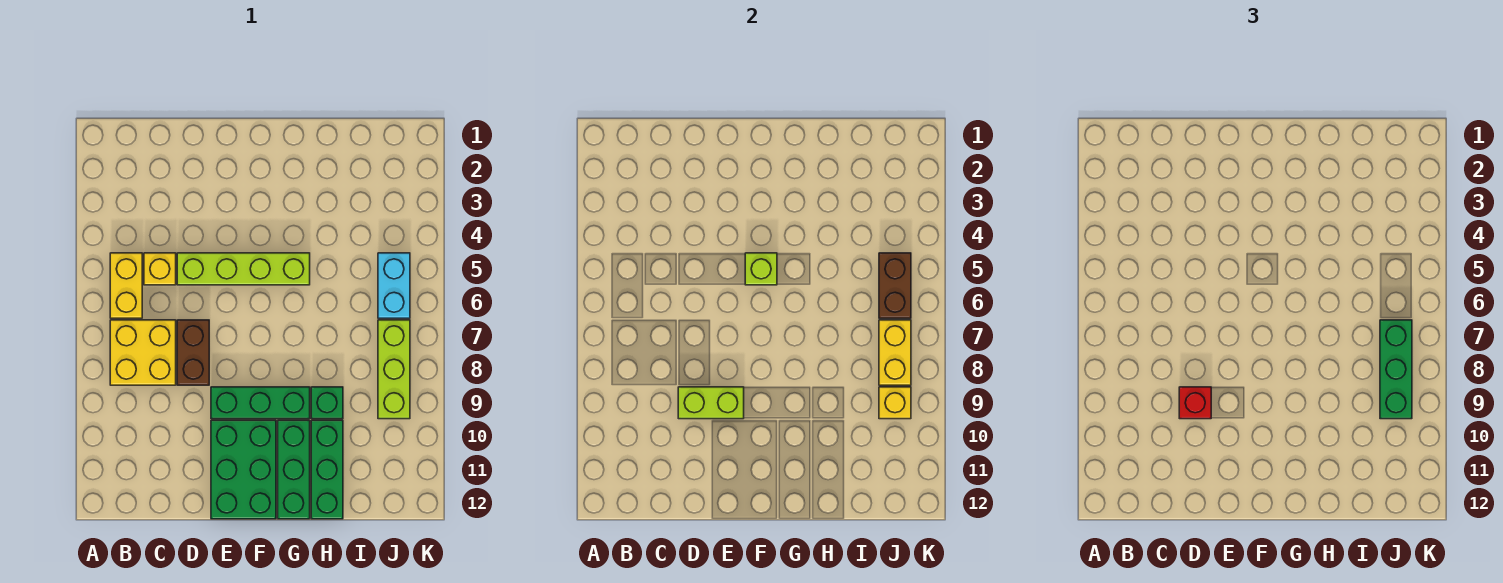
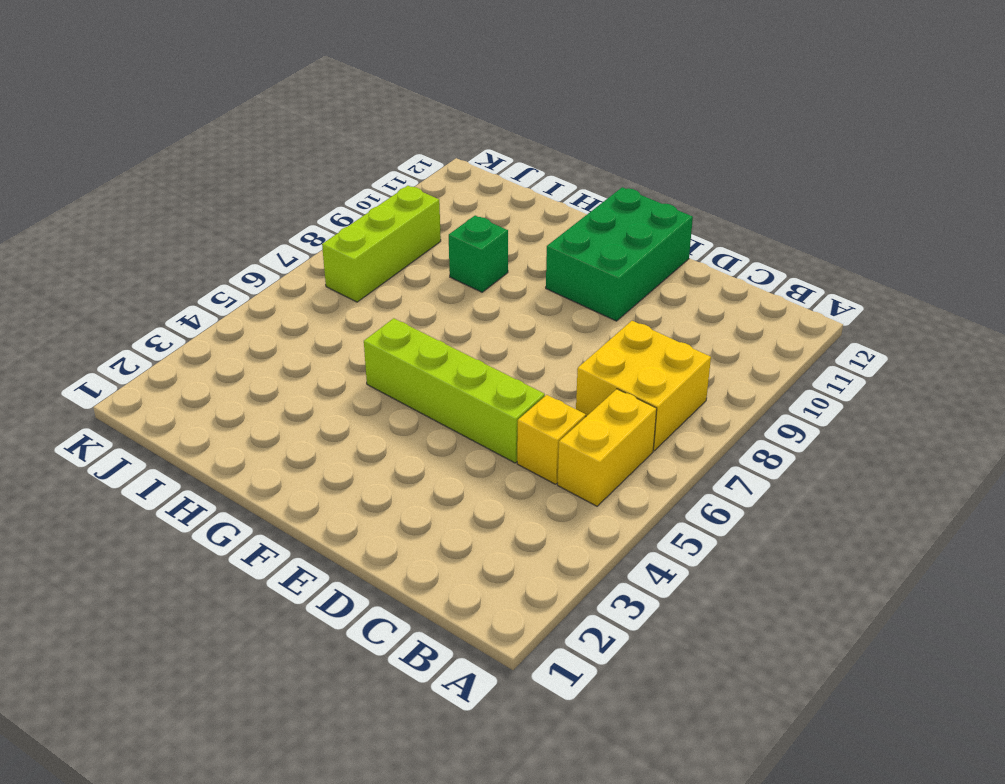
none -> brown 1x2 brick [177,320,209,385]
none -> green 1x3 brick [211,387,310,419]
none -> green 1x3 brick [278,420,310,519]

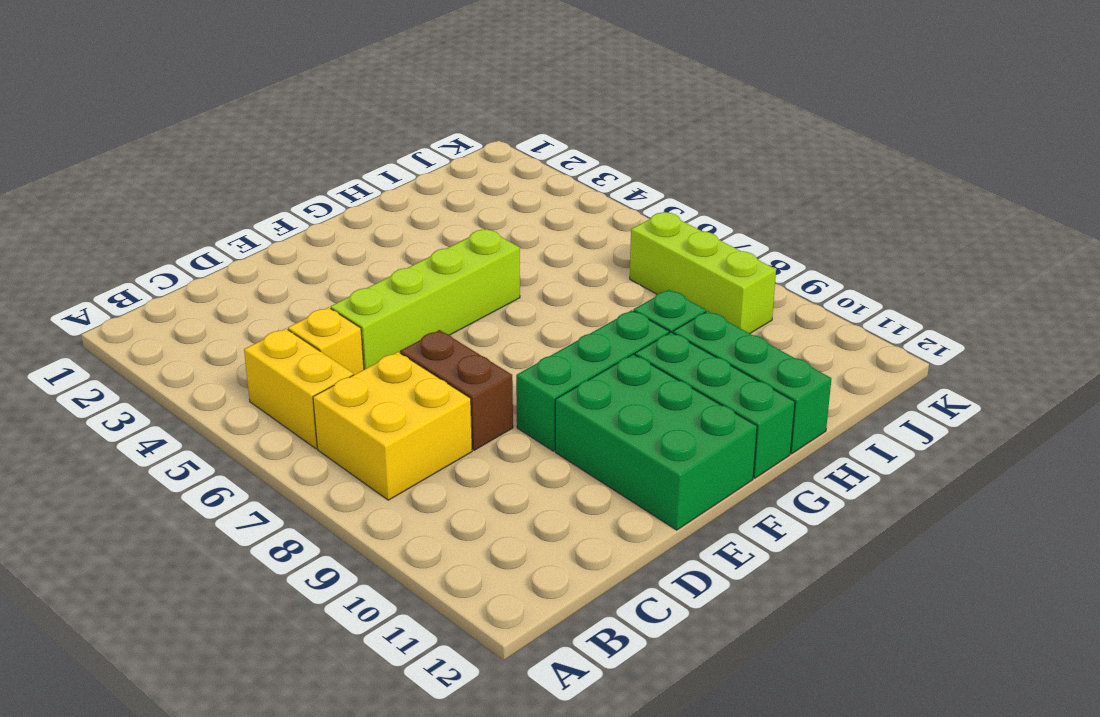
none -> cyan 1x2 brick [378,253,410,318]
none -> lime 1x2 brick [678,387,744,419]
none -> lime 1x1 brick [745,253,777,285]

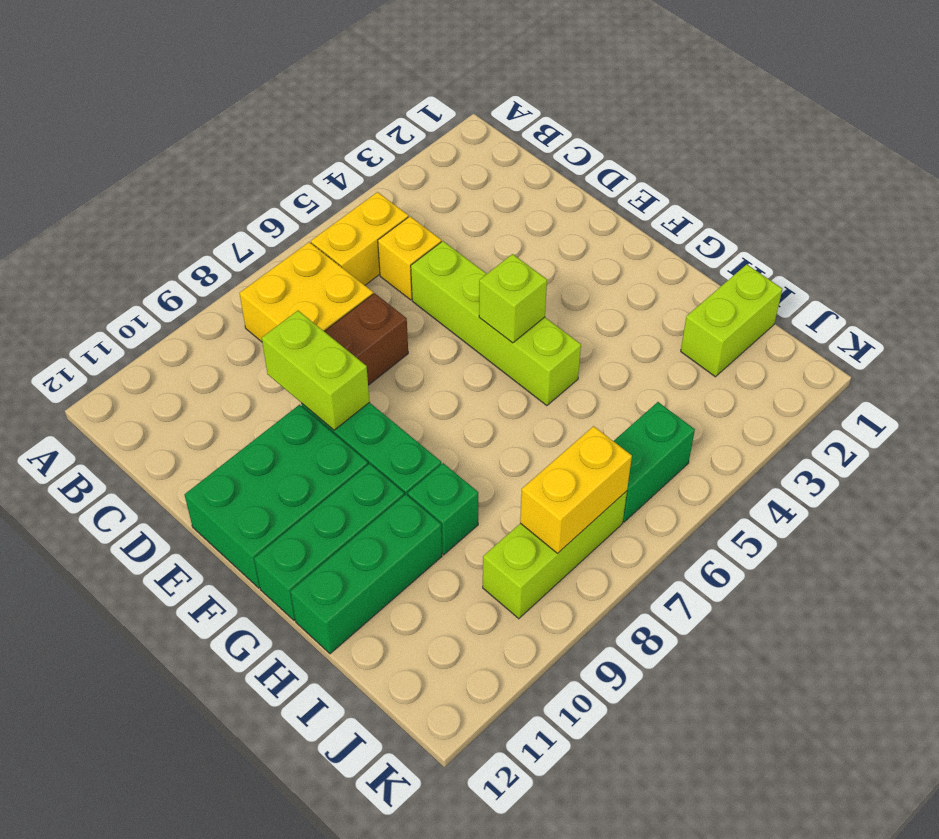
lime 1x2 brick [681,264,782,377] -> none
green 1x2 brick [614,402,695,522] -> cyan 1x2 brick [378,253,410,318]
none -> brown 1x2 brick [879,253,911,318]
none -> yellow 1x1 brick [879,387,911,419]
none -> red 1x1 brick [1179,387,1211,419]

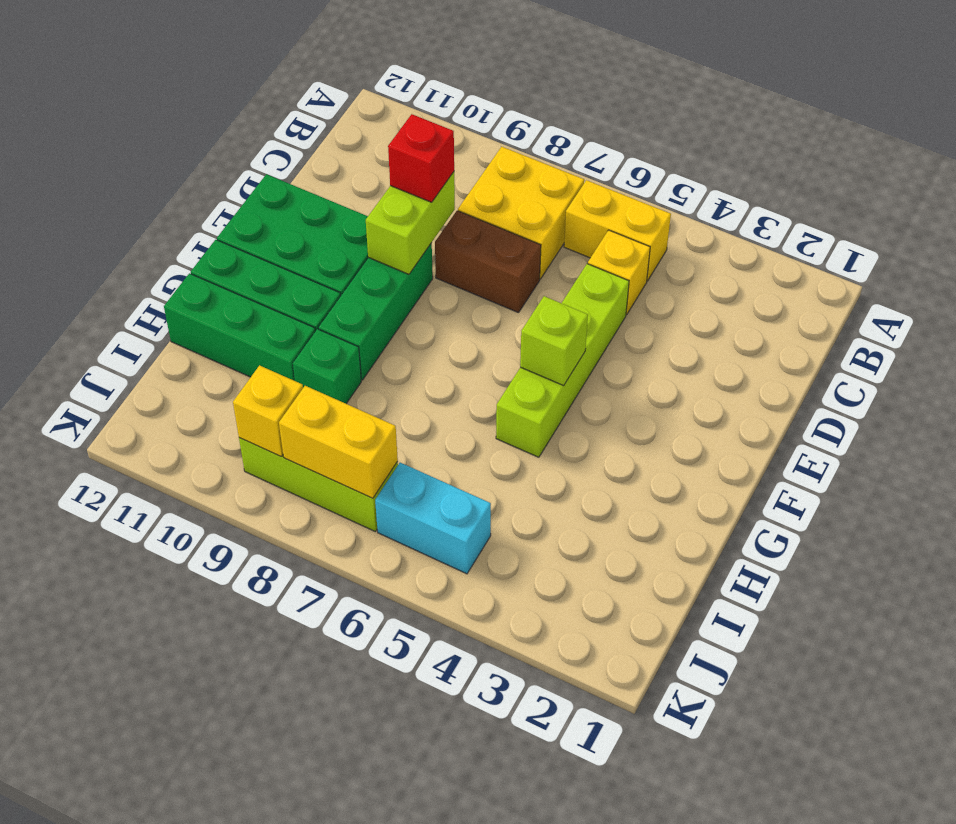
none -> brown 1x2 brick [879,253,911,318]
none -> green 1x3 brick [1380,320,1412,419]

